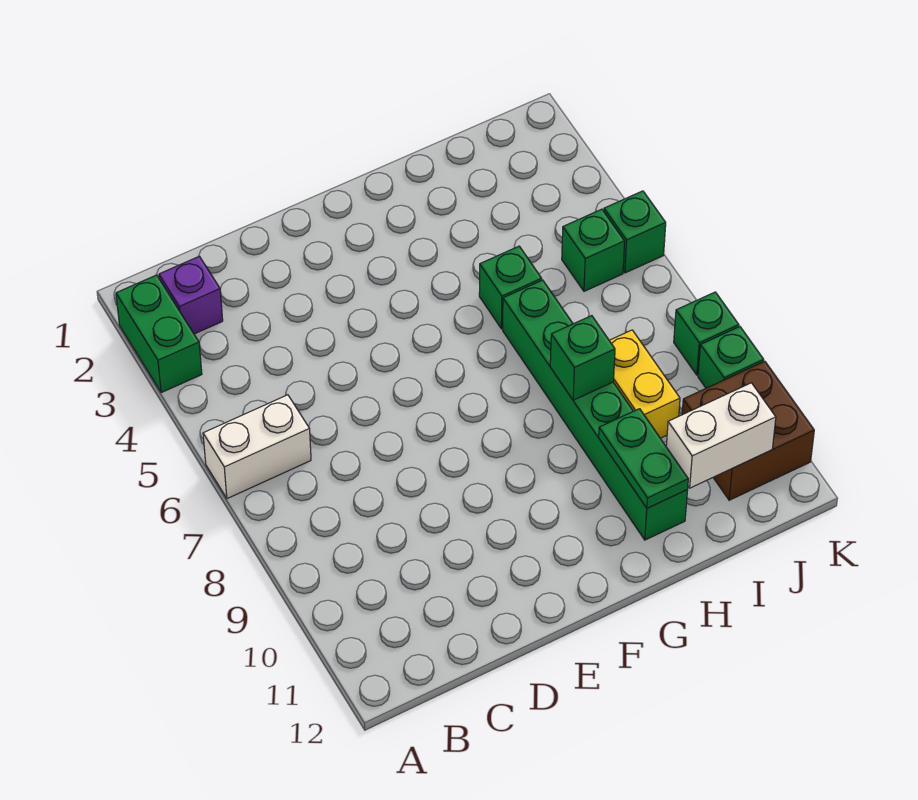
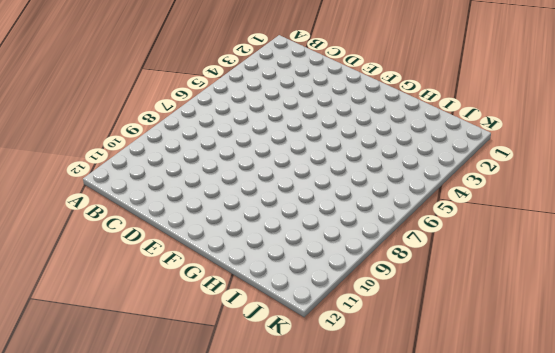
none -> green 1x2 brick [116,275,202,393]
none -> white 1x2 brick [203,395,311,499]
none -> purple 1x1 brick [159,256,223,334]

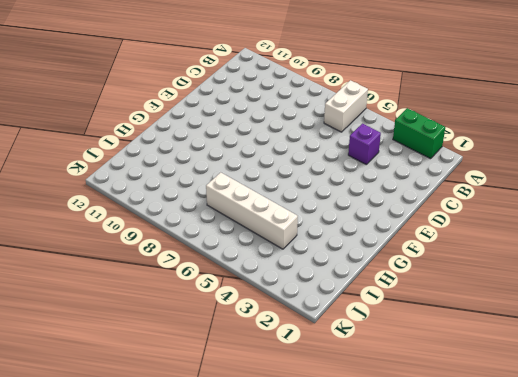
purple 1x1 brick [348,124,381,165] -> purple 1x1 brick moved to [159,256,223,334]
white 1x4 brick [206,172,298,249] -> none
none -> green 1x1 brick [479,246,542,329]
none -> green 1x6 brick [503,280,688,540]
none -> yellow 1x2 brick [609,330,680,438]

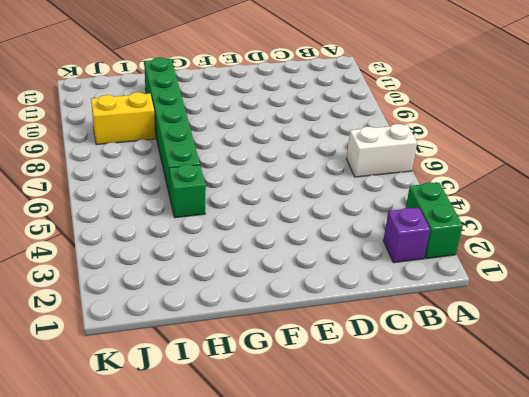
yellow 1x2 brick [91,92,155,145] -> yellow 1x2 brick turned to [609,330,680,438]
none -> green 1x1 brick [562,209,625,291]
none -> brown 2x2 brick [682,361,814,500]
none -> green 1x1 brick [604,191,666,273]

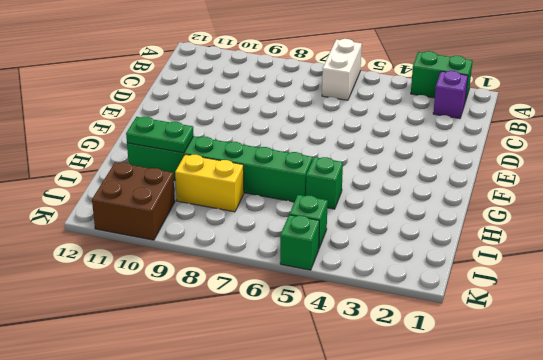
none -> green 1x1 brick [674,292,739,375]
none -> green 1x1 brick [698,327,764,388]
none -> green 1x1 brick [550,316,615,400]

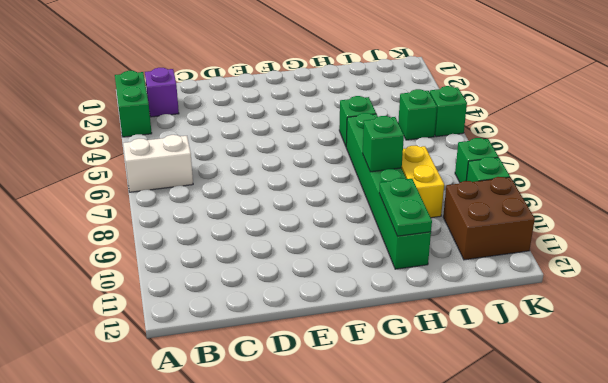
none -> white 1x2 brick [666,383,776,488]

